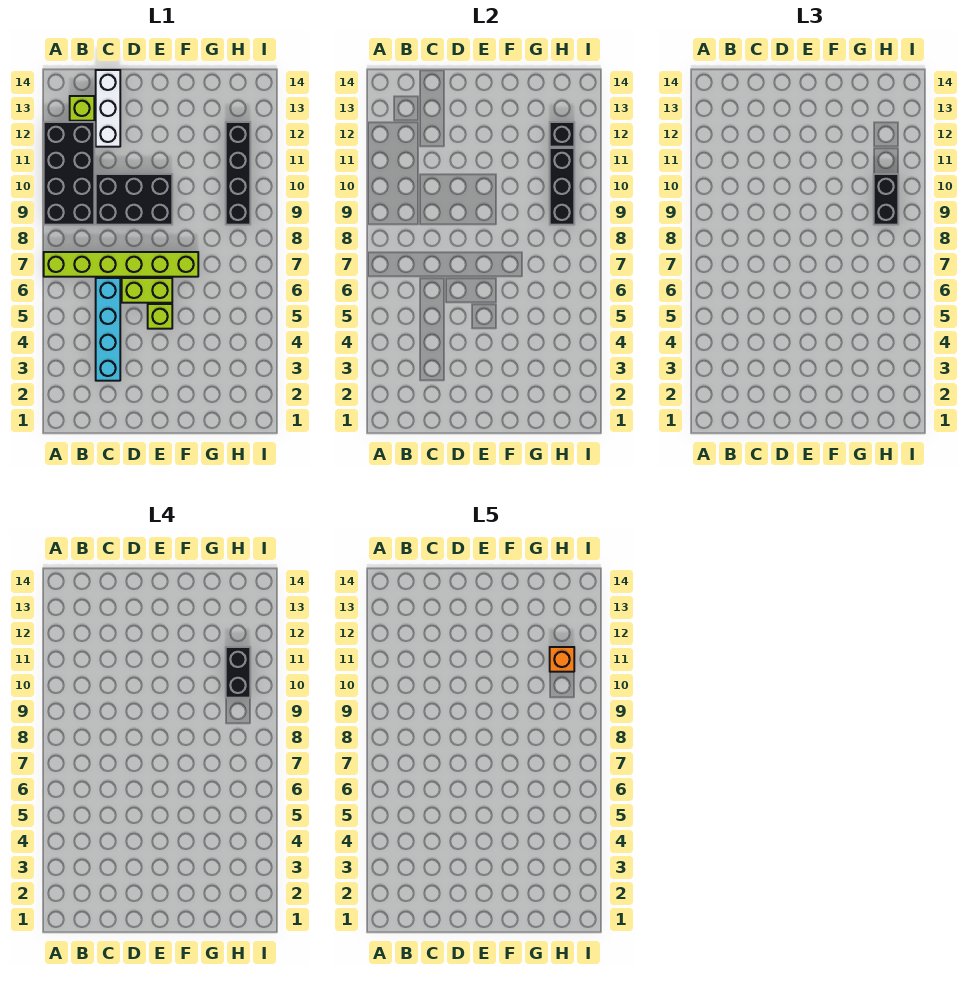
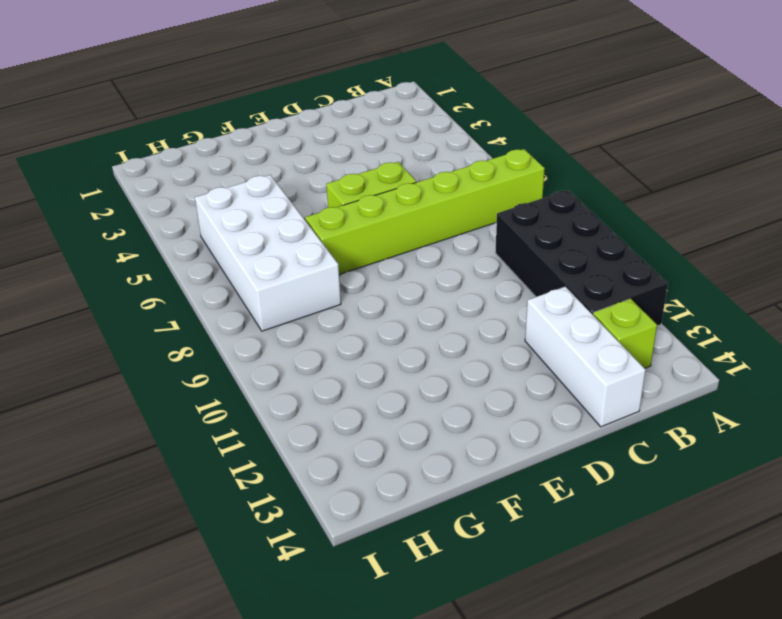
white 2x4 brick [195,175,341,331] -> none
none -> cyan 1x4 brick [96,278,120,381]
none -> black 2x3 brick [96,174,172,225]
none -> lime 1x1 brick [148,304,172,329]

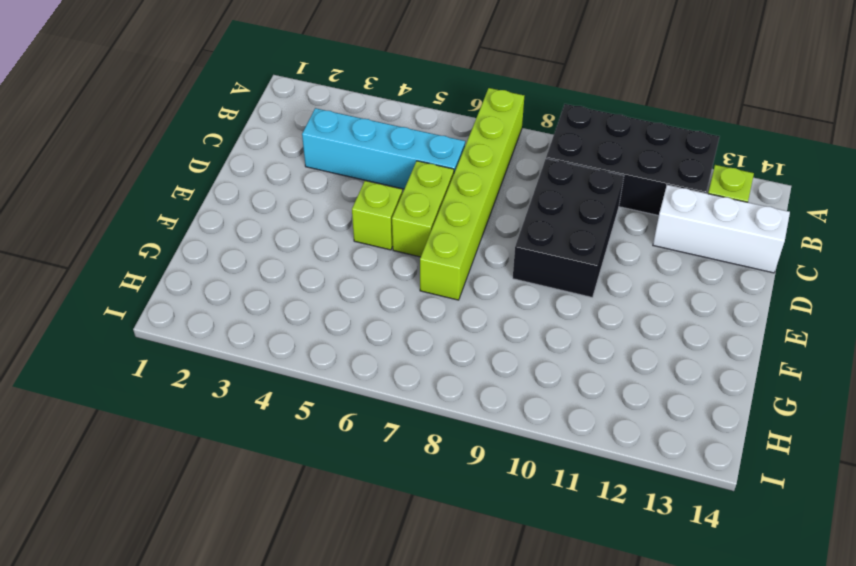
none -> black 1x4 brick [226,122,250,225]
none -> black 1x3 brick [550,148,574,225]
none -> black 1x1 brick [550,122,574,147]

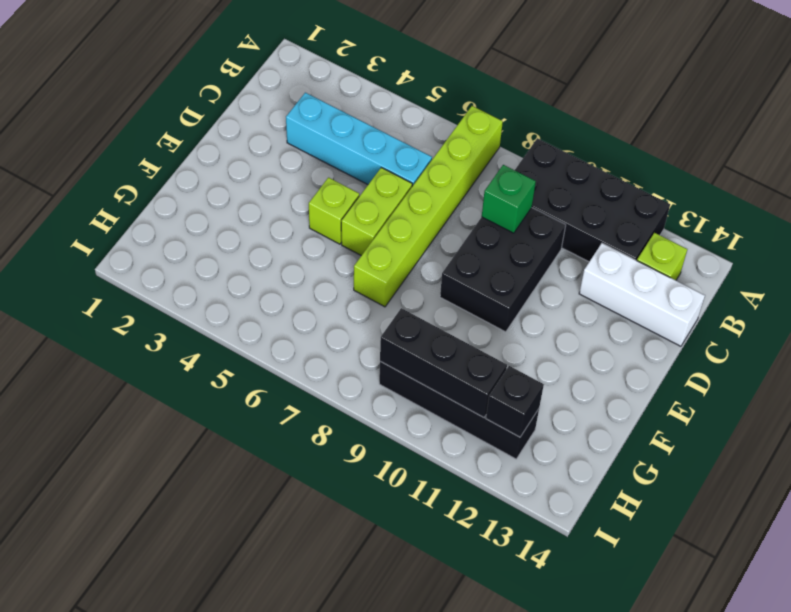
green 1x1 brick [482,165,536,233] -> none
none -> black 1x2 brick [874,174,898,225]
none -> black 1x2 brick [226,647,250,698]
none -> orange 1x1 brick [550,647,574,672]

